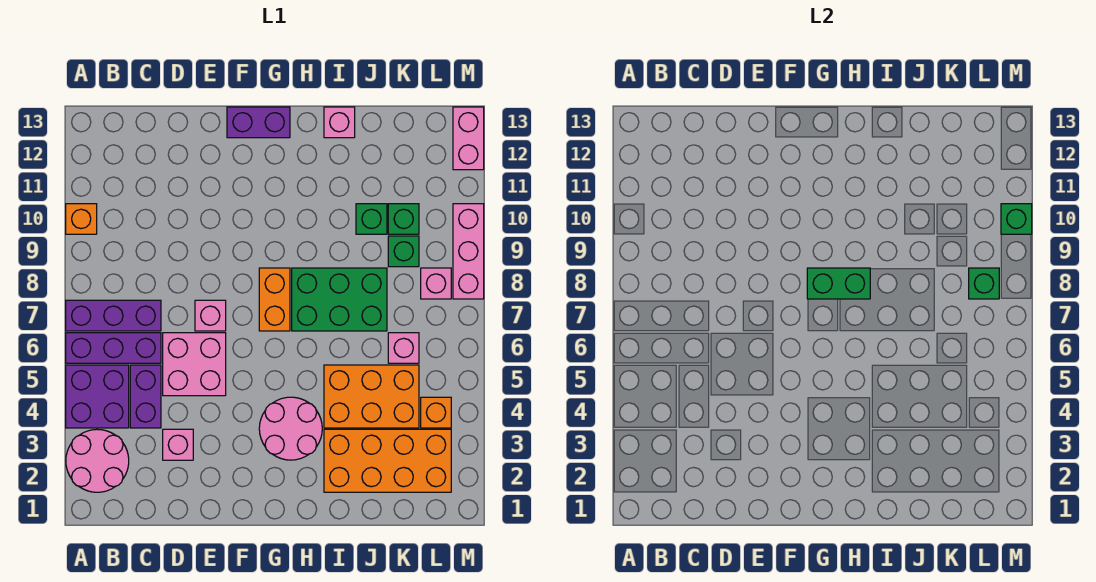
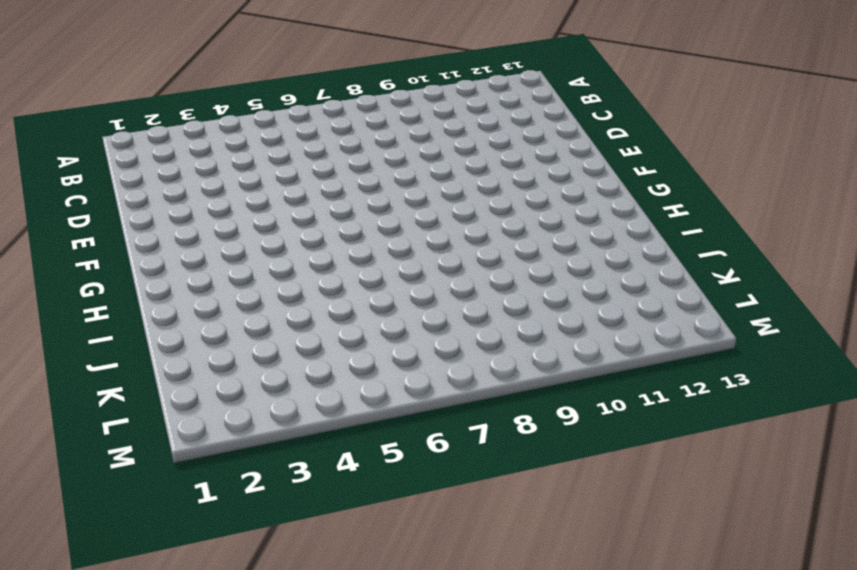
none -> pink 2x2 round brick [66,429,129,492]
none -> purple 2x2 brick [66,365,129,428]
none -> purple 1x3 brick [66,333,161,363]

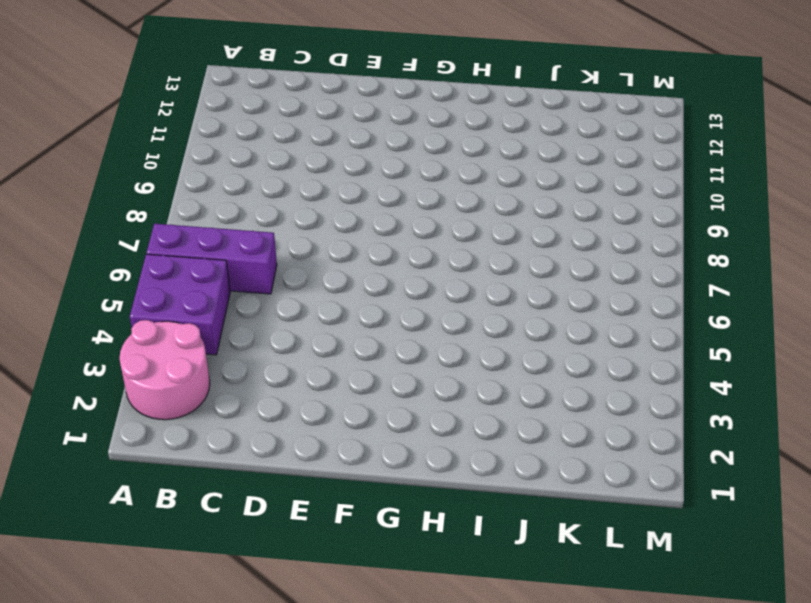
none -> purple 1x3 brick [66,300,161,331]
none -> orange 1x1 brick [66,204,97,234]
none -> purple 1x2 brick [130,365,161,428]

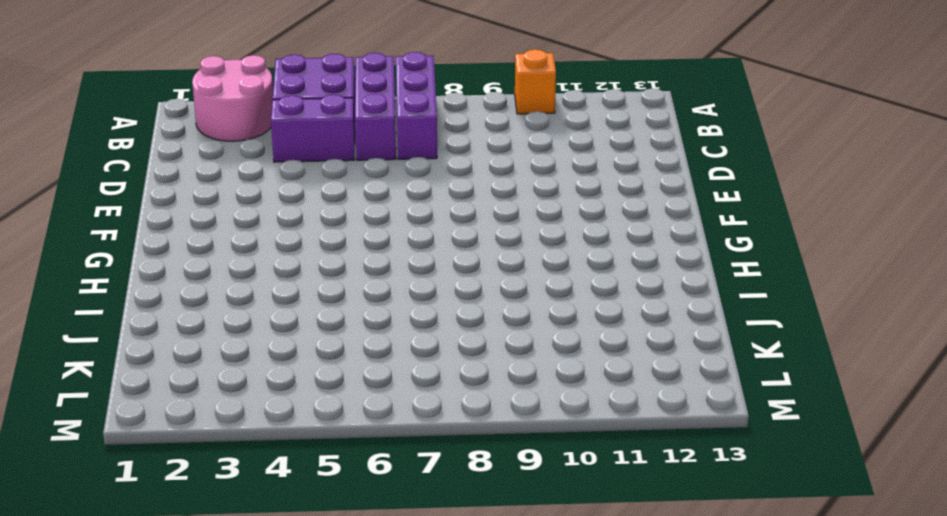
none -> pink 1x1 brick [163,429,193,460]
none -> pink 2x2 brick [163,333,226,396]
none -> pink 1x1 brick [195,300,226,331]

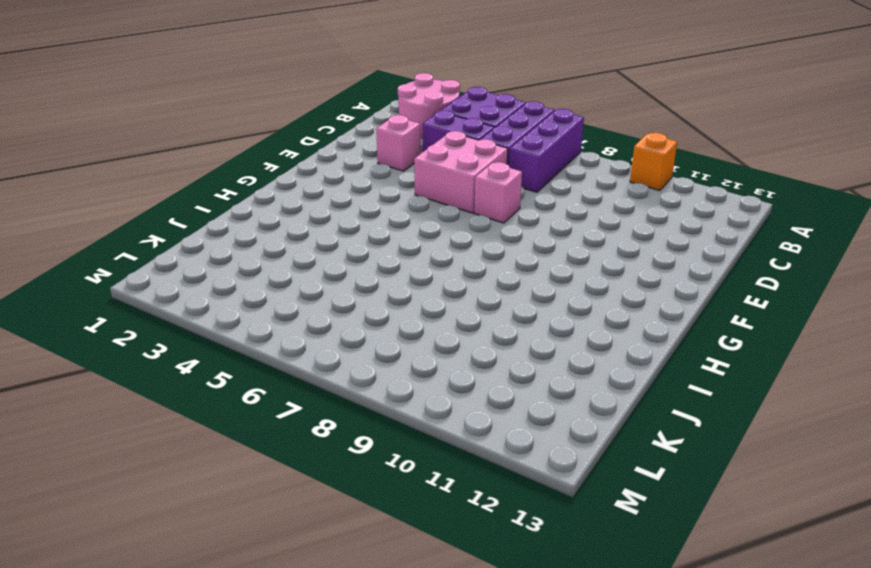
none -> purple 1x2 brick [227,107,290,138]
none -> pink 2x2 round brick [259,397,322,460]
none -> orange 1x2 brick [259,268,290,331]

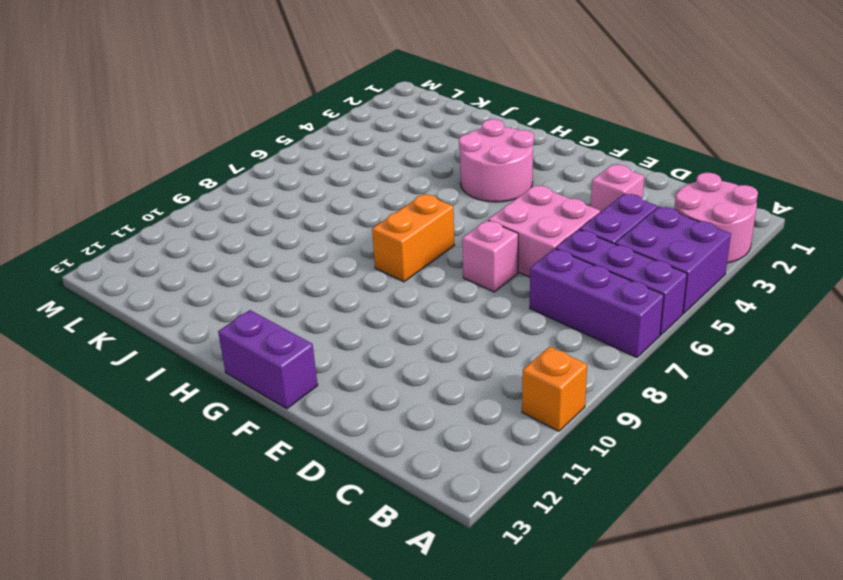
none -> green 2x3 brick [292,268,387,331]
none -> orange 2x4 brick [324,429,451,492]
none -> orange 2x3 brick [324,365,419,428]

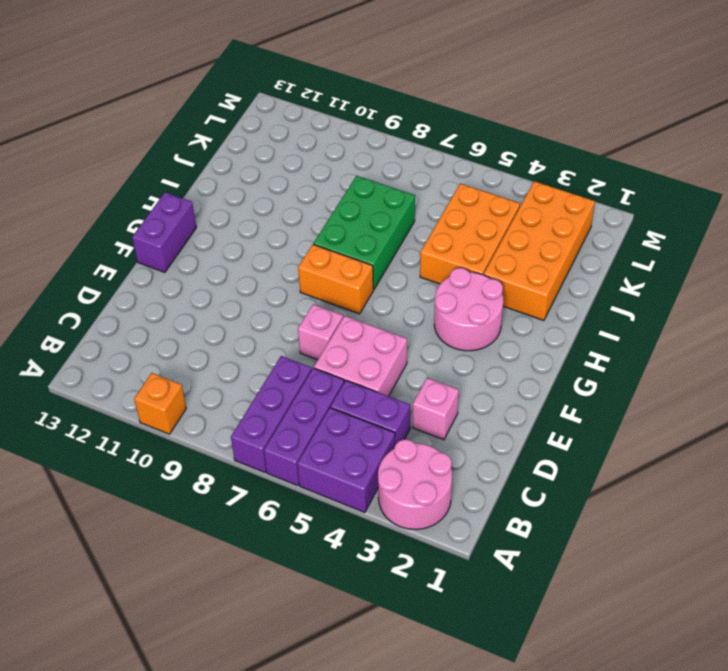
none -> pink 1x1 brick [324,107,355,138]
none -> green 1x1 brick [356,204,387,234]
none -> pink 1x1 brick [388,333,419,363]

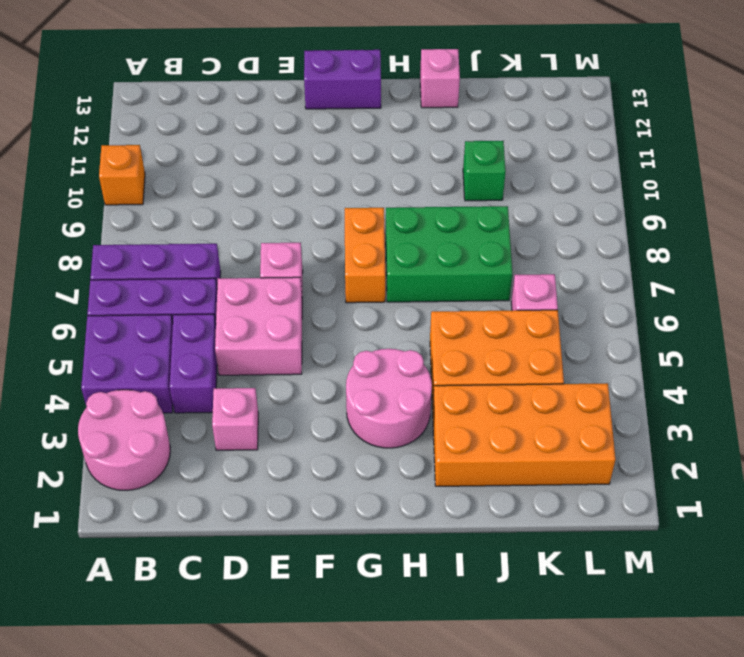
none -> green 1x1 brick [388,236,419,267]
none -> green 1x1 brick [388,204,419,234]
none -> orange 1x1 brick [421,397,451,428]

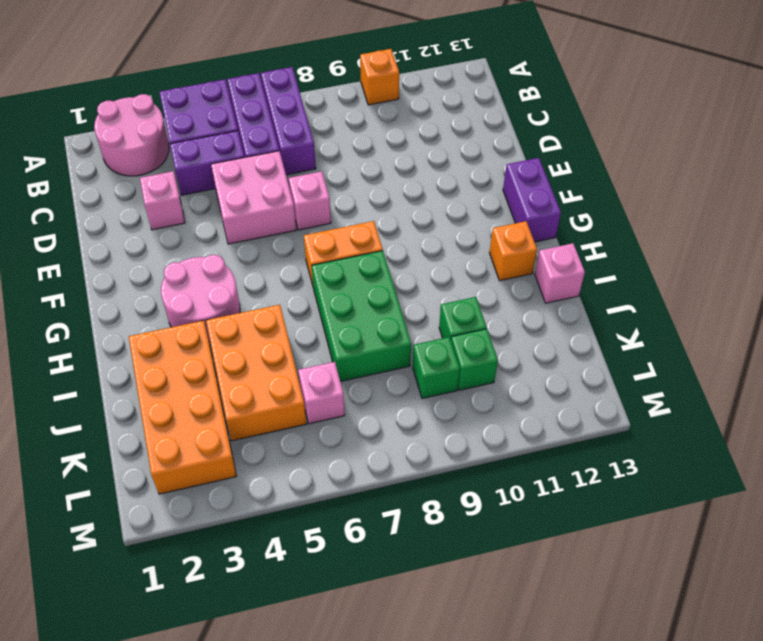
orange 1x1 brick [489,221,537,281] -> orange 1x1 brick moved to [421,397,451,428]
none -> pink 1x1 brick [421,268,451,299]
none -> pink 1x3 brick [453,204,484,299]
none -> pink 1x2 brick [453,107,484,170]

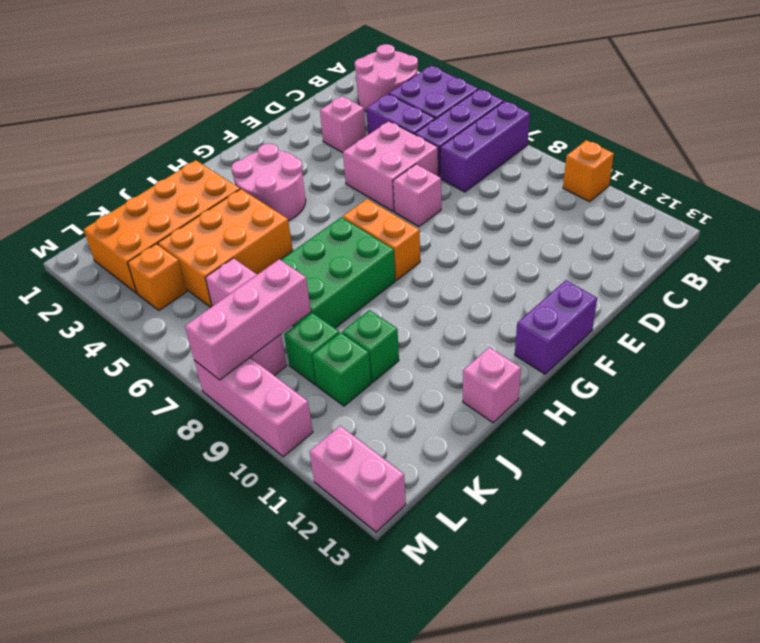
pink 1x3 brick [185,259,311,380] -> green 1x1 brick [969,268,999,299]
none -> green 1x2 brick [807,268,870,299]
none -> green 1x1 brick [1001,204,1032,234]

